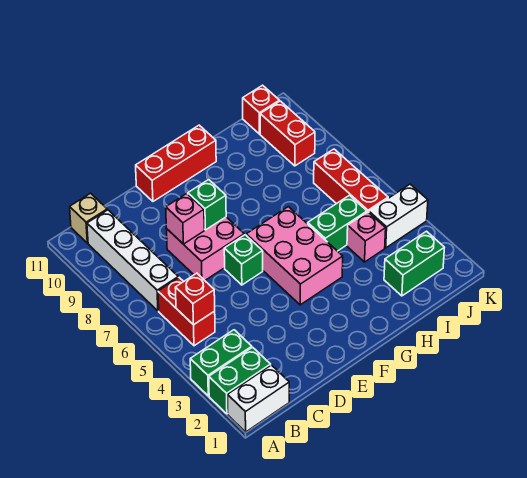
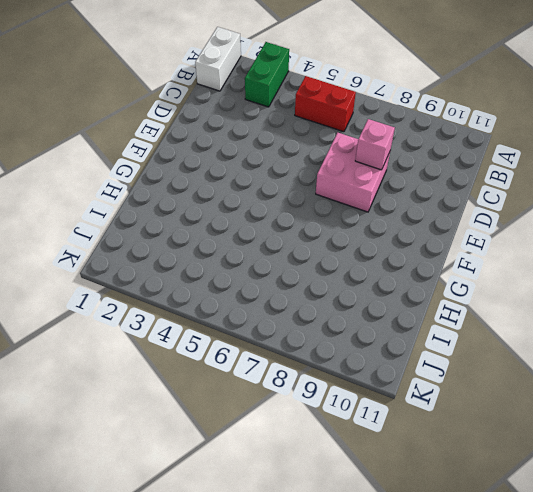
none -> green 1x2 brick [209,347,271,414]
none -> white 1x4 brick [87,210,178,311]
none -> tan 1x1 brick [70,193,107,243]

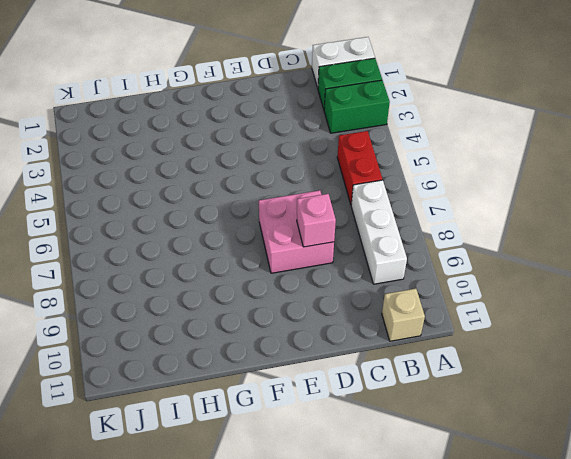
white 1x3 brick [351,180,407,284] -> white 1x4 brick [87,210,178,311]
none -> green 1x1 brick [224,235,263,285]
none -> red 1x3 brick [136,125,216,201]
none -> pink 2x3 brick [246,207,343,305]

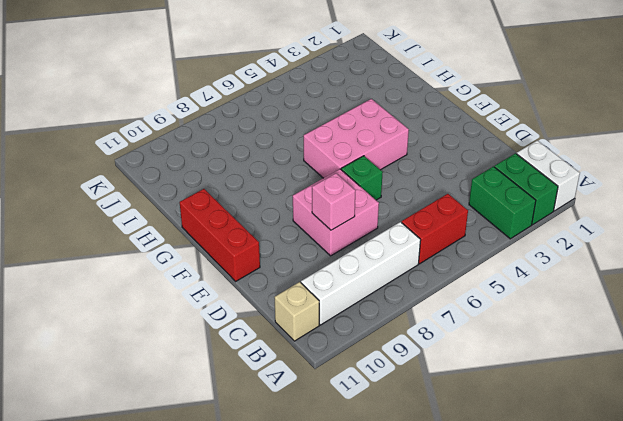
none -> green 1x2 brick [308,195,367,251]
none -> green 1x2 brick [384,231,444,296]
none -> pink 1x1 brick [347,212,386,262]

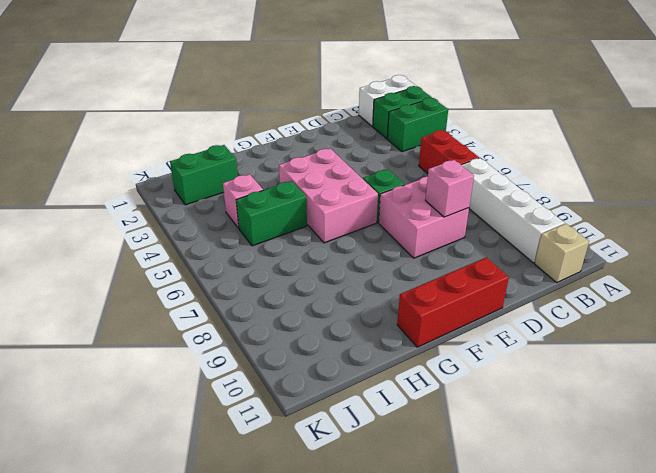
none -> white 1x2 brick [369,184,428,248]
none -> red 1x3 brick [314,149,388,212]
none -> red 1x2 brick [260,101,315,166]

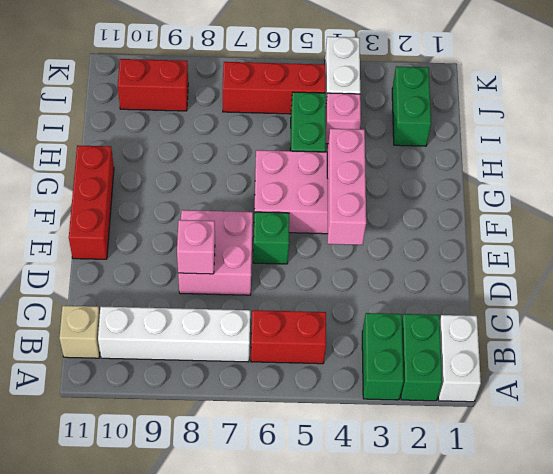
pink 1x3 brick [327,129,366,245] -> none
none -> red 1x1 brick [243,85,279,134]
none -> red 1x1 brick [175,273,215,325]
none -> green 1x1 brick [188,180,226,230]

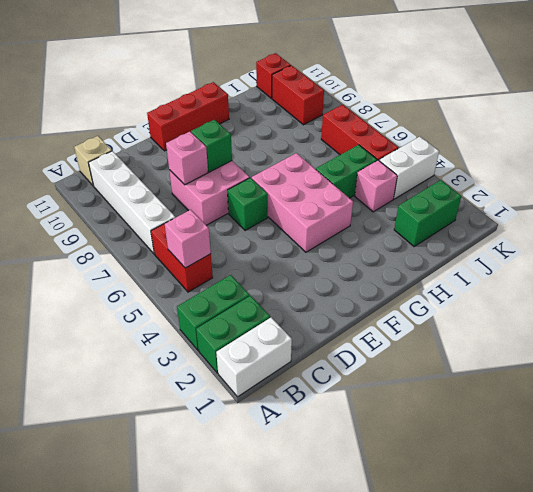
pink 1x1 brick [165,210,211,268] -> red 1x1 brick [175,273,215,325]

